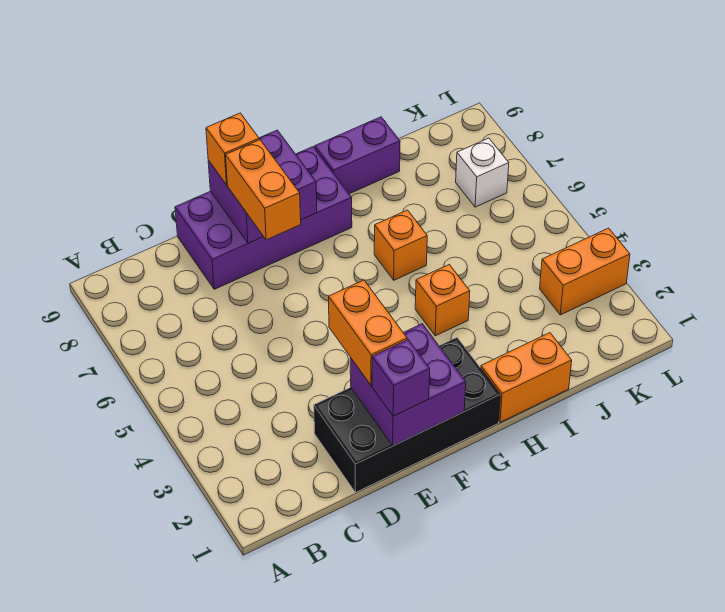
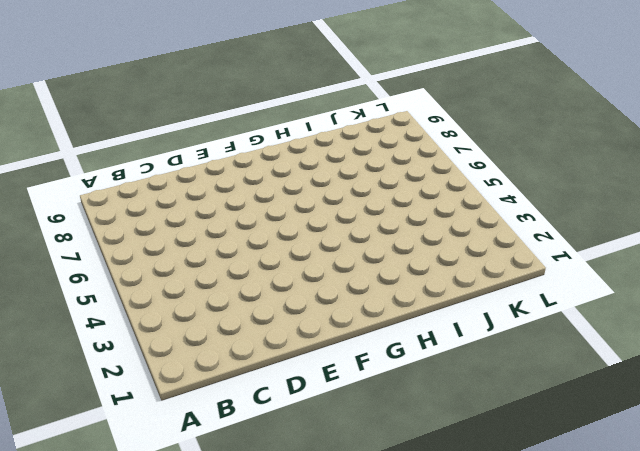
none -> black 2x4 brick [314,338,500,492]
none -> purple 2x4 brick [175,147,352,289]
none -> orange 1x2 brick [481,333,572,422]

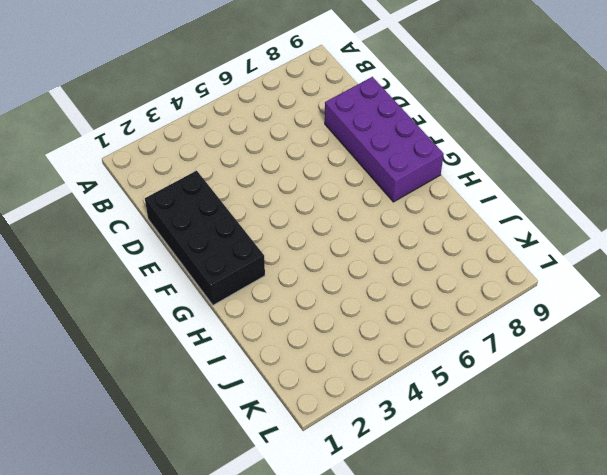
none -> orange 1x2 brick [481,333,572,422]
none -> orange 1x1 brick [415,264,470,336]
none -> orange 1x1 brick [374,210,427,280]

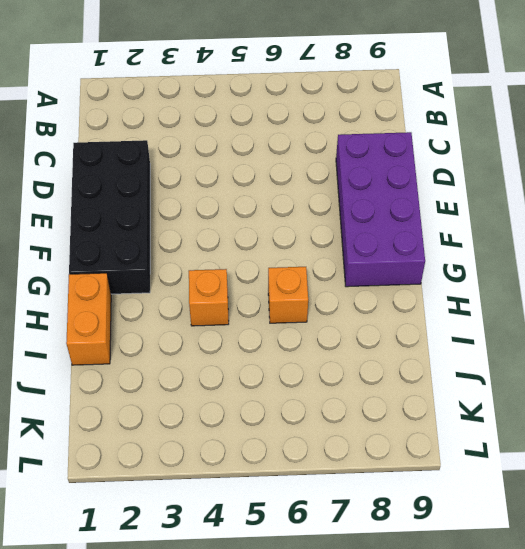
none -> purple 1x2 brick [315,117,400,194]
none -> orange 1x2 brick [540,228,630,315]
none -> white 1x1 brick [456,138,509,207]

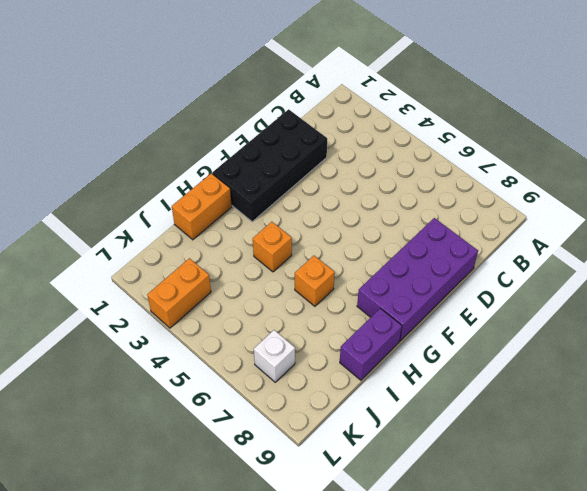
none -> purple 2x2 brick [350,324,466,446]
none -> purple 2x2 brick [208,130,317,243]
none -> purple 1x1 brick [372,340,430,416]

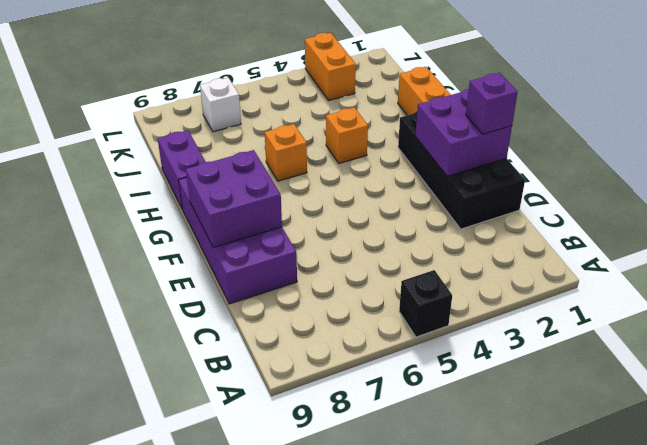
black 1x1 brick [399,270,452,337] -> none
none -> orange 1x2 brick [329,280,407,385]
none -> orange 1x2 brick [226,140,301,240]
none -> orange 1x1 brick [206,113,259,185]

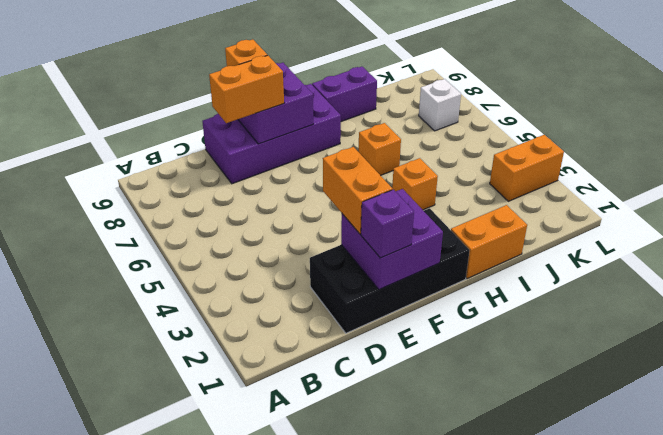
orange 1x2 brick [209,55,284,123] -> orange 1x2 brick turned to [226,140,301,240]

